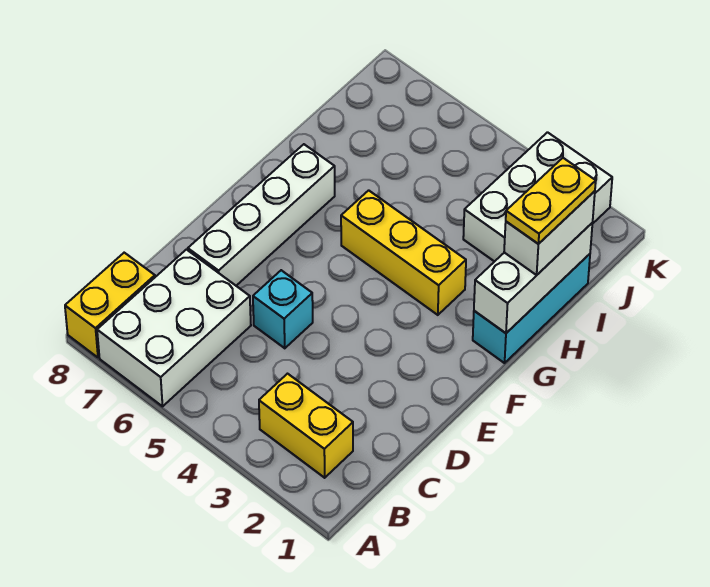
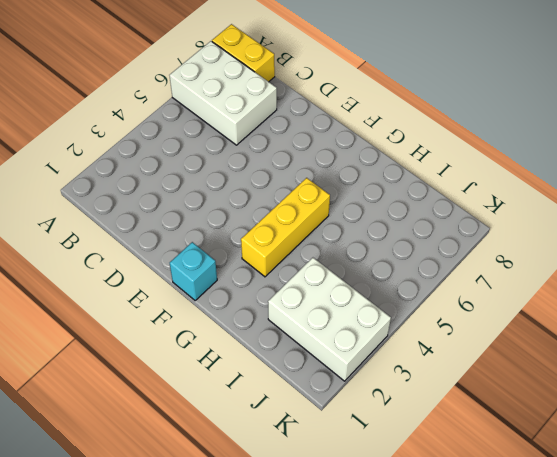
cyan 1x1 brick [170,242,217,300] -> cyan 1x1 brick moved to [253,270,313,348]
none -> yellow 1x2 brick [259,374,353,478]
none -> white 1x4 brick [188,144,335,286]

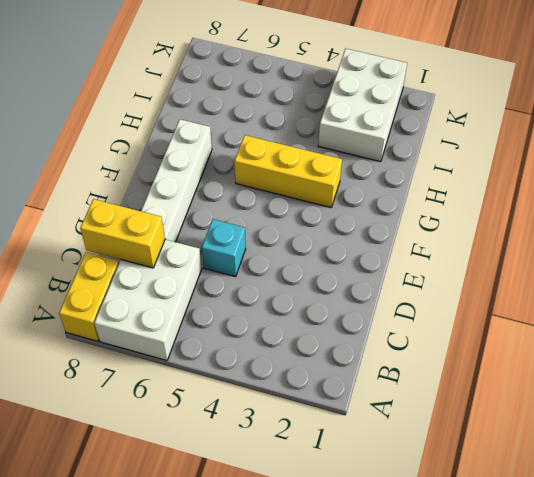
yellow 1x2 brick [80,199,165,268] -> yellow 1x2 brick moved to [259,374,353,478]
none -> cyan 1x3 brick [473,254,590,363]
none -> white 1x3 brick [474,223,592,333]

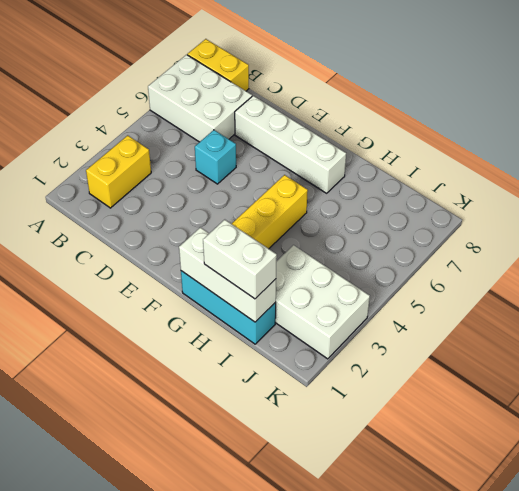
none -> yellow 1x2 plate [506,158,596,244]

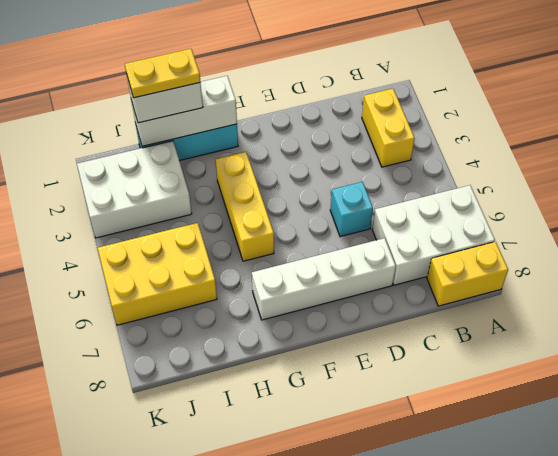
yellow 2x3 brick [97,223,217,325] -> none

